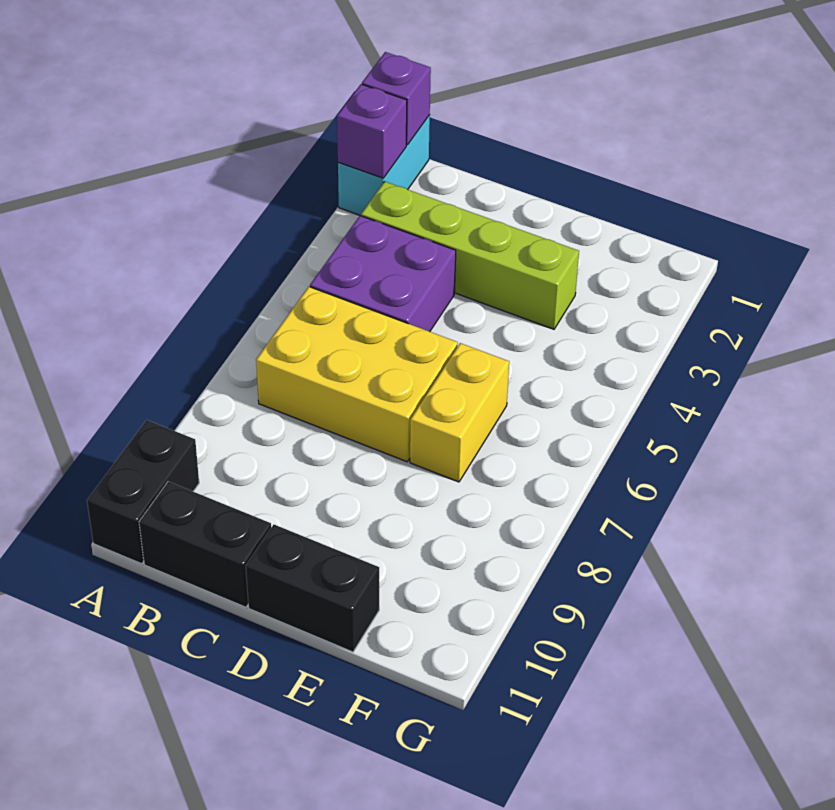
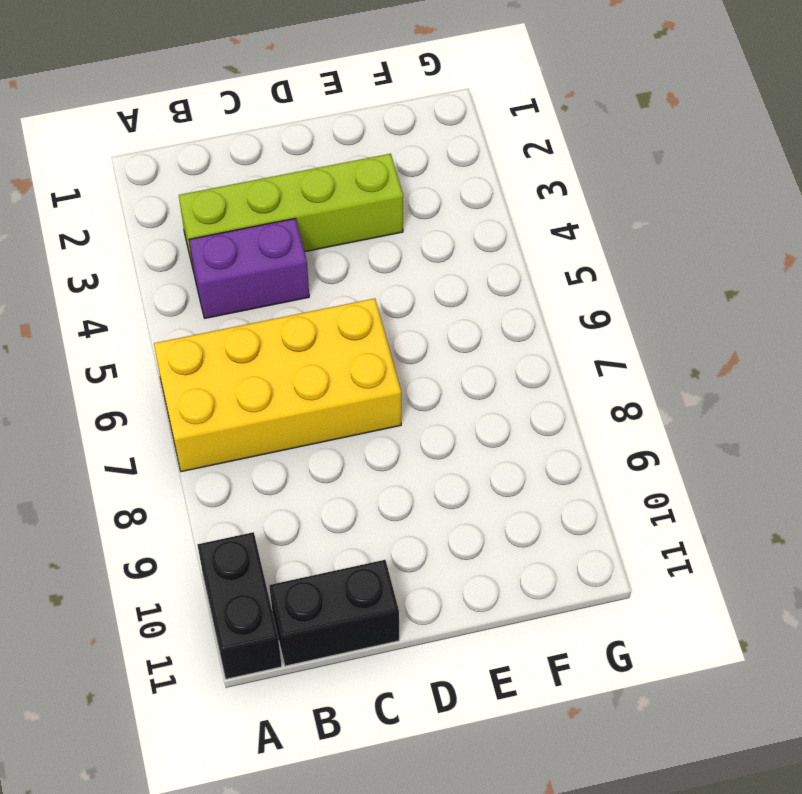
yellow 2x4 brick [154,298,401,472] -> yellow 2x3 brick [256,287,458,462]
purple 1x2 brick [189,218,309,318] -> purple 2x2 brick [310,216,456,332]
none -> cyan 1x2 brick [338,115,430,216]
none -> black 1x2 brick [246,525,379,652]

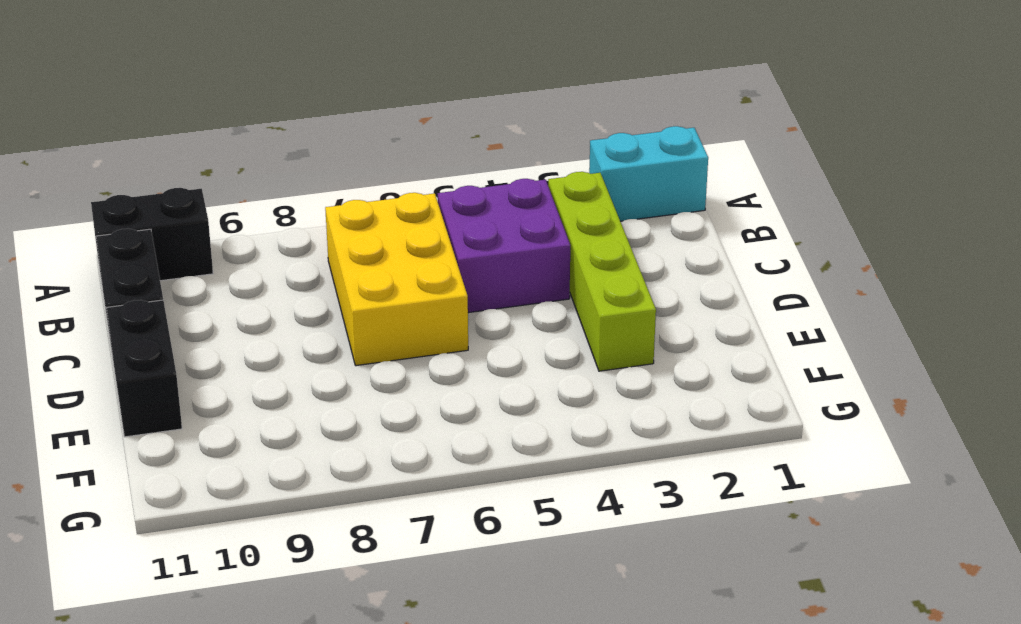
none -> yellow 1x2 brick [410,343,509,482]
none -> purple 1x1 brick [362,52,431,145]

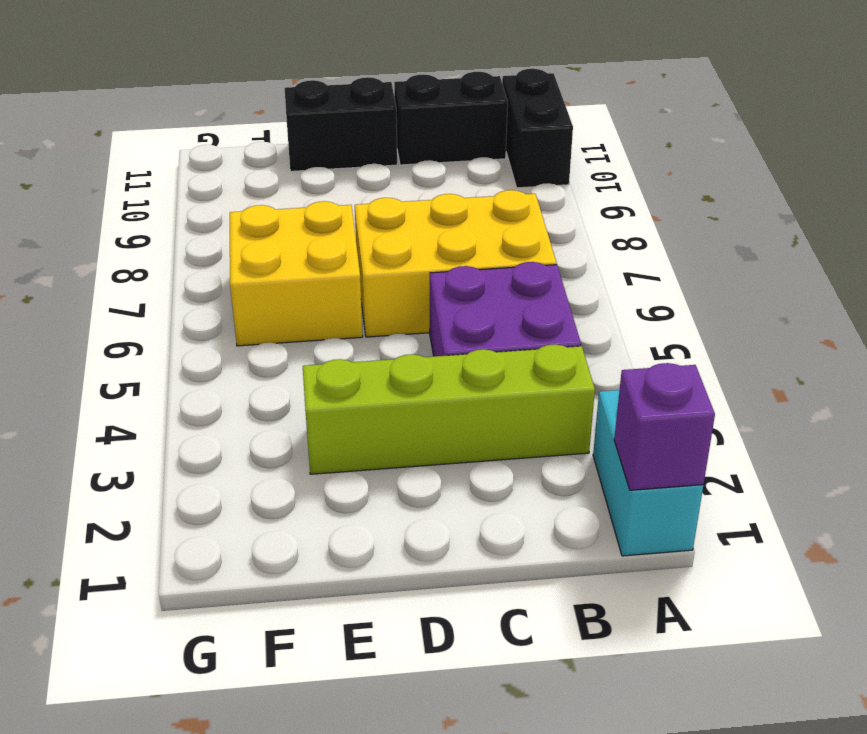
yellow 2x2 brick [230,201,363,346] -> yellow 1x2 brick [410,343,509,482]
none -> purple 1x1 brick [337,84,407,178]

